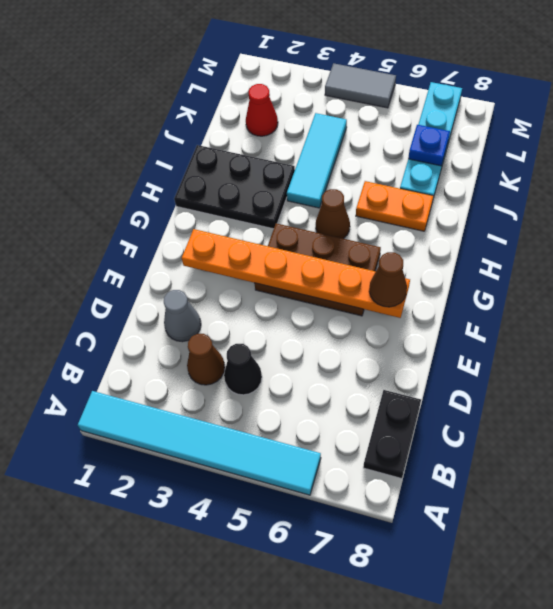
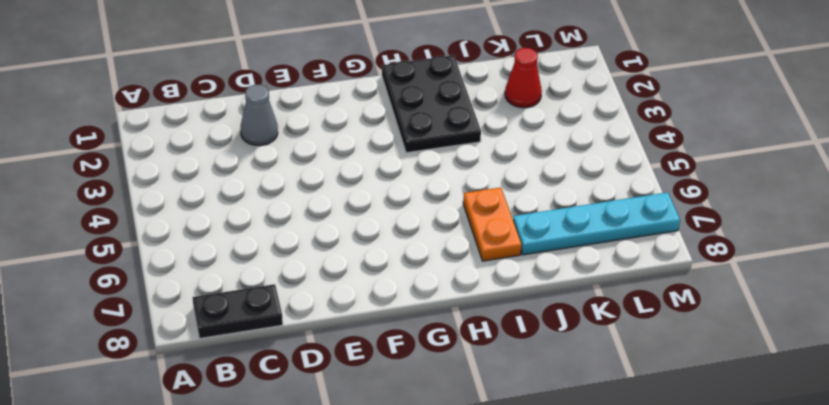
none -> cyan 1x6 tile [78,391,321,495]
none -> brown 1x1 cone [187,334,225,385]
none -> black 1x1 cone [224,344,262,395]

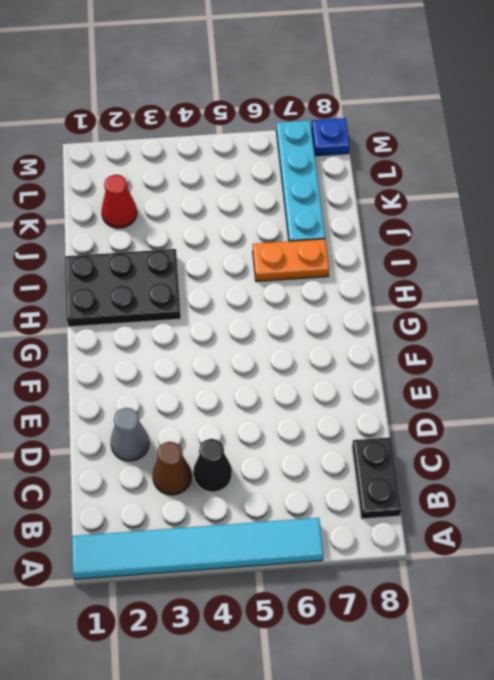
blue 1x1 plate [312,118,350,156] -> blue 1x1 plate moved to [408,125,450,166]
none -> brown 2x3 plate [254,223,381,316]
none -> brown 1x1 cone [316,189,350,239]
none -> cyan 1x3 tile [287,113,347,208]

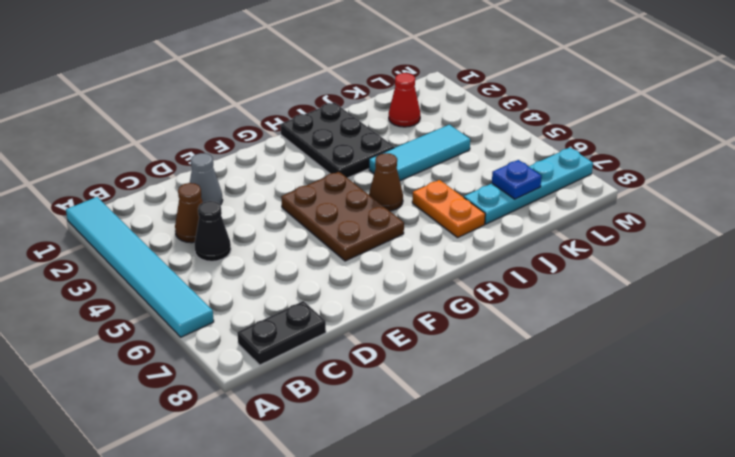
none -> grey 1x2 tile [325,63,396,108]
none -> orange 1x6 plate [182,229,410,318]
none -> brown 1x1 cone [369,252,407,307]

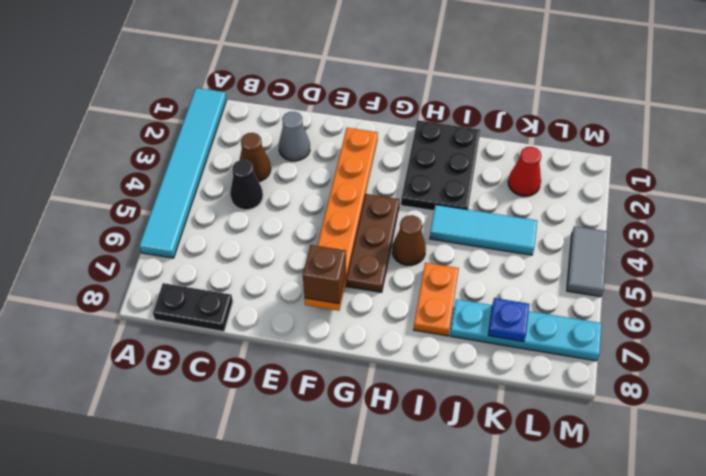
brown 1x1 brick [303,245,346,304] -> brown 1x1 cone [369,252,407,307]

